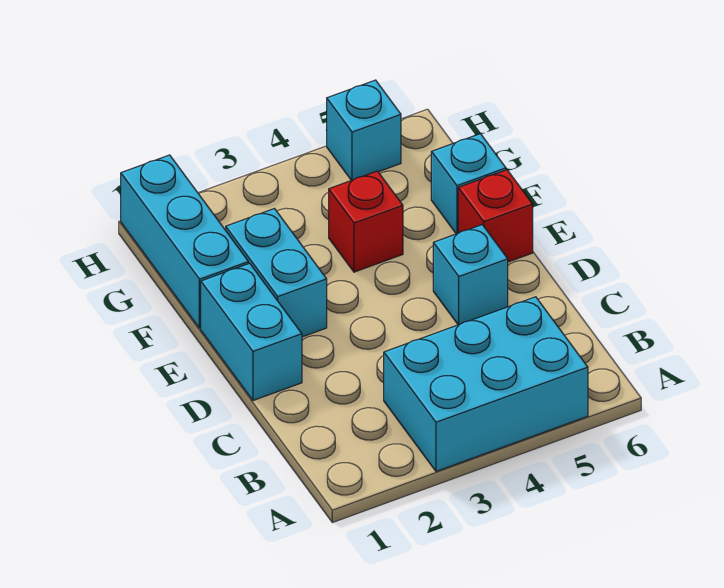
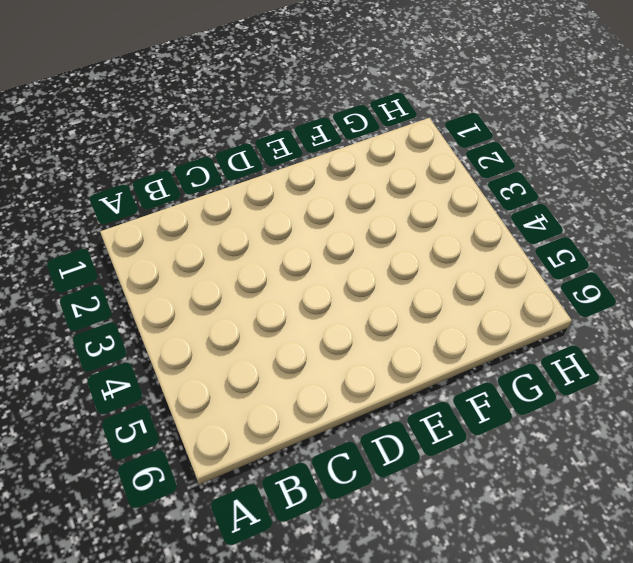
none -> cyan 2x3 brick [384,297,588,471]
none -> cyan 1x2 brick [201,263,302,400]

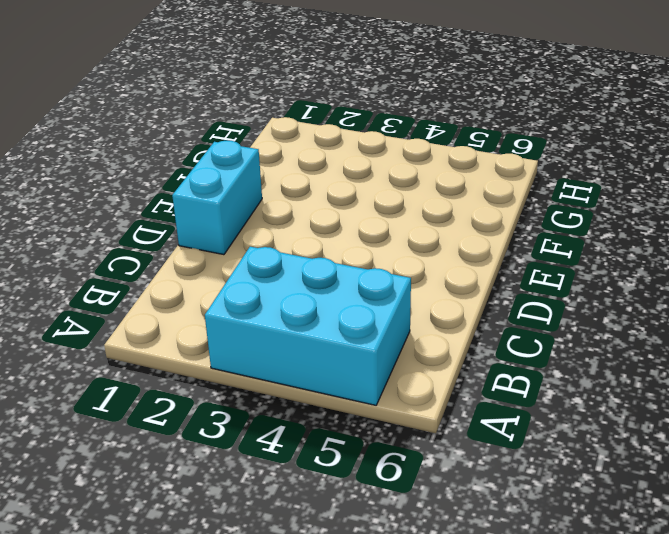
none -> cyan 1x1 brick [433,225,508,325]
none -> cyan 1x2 brick [226,209,327,337]

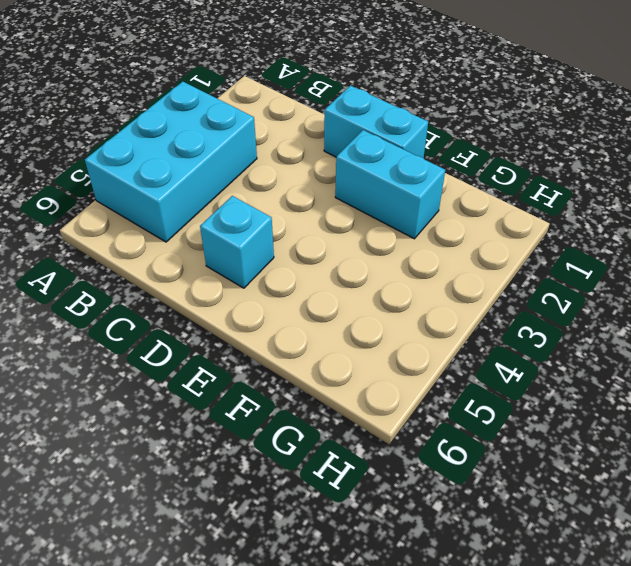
none -> red 1x1 brick [458,170,533,262]
none -> cyan 1x3 brick [121,155,248,328]

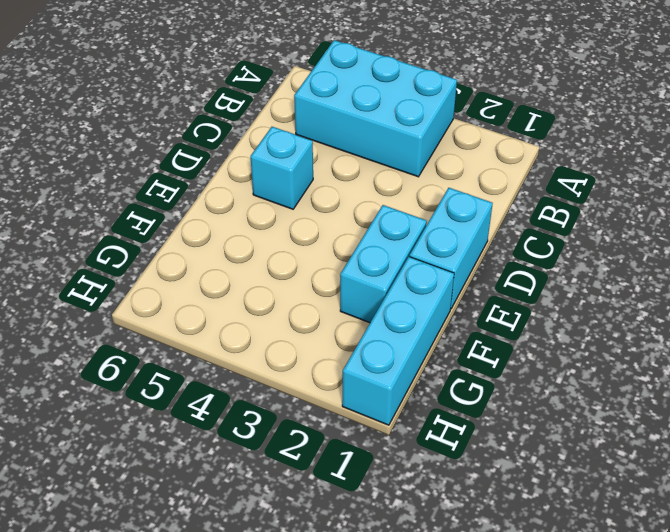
none -> red 1x1 brick [458,170,533,262]
none -> red 1x1 brick [329,171,403,272]

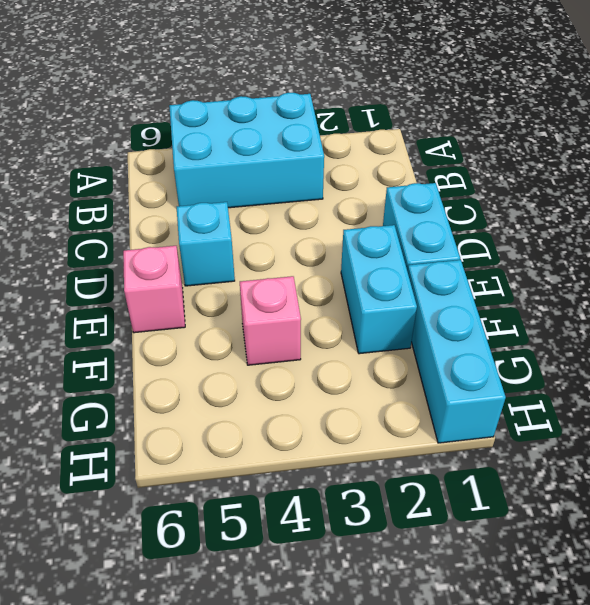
pink 1x1 brick [123,246,185,333] -> red 1x1 brick [458,170,533,262]
pink 1x1 brick [240,276,301,365] -> red 1x1 brick [329,171,403,272]
none -> cyan 1x1 brick [431,134,506,234]
none -> cyan 1x1 brick [327,80,401,180]

